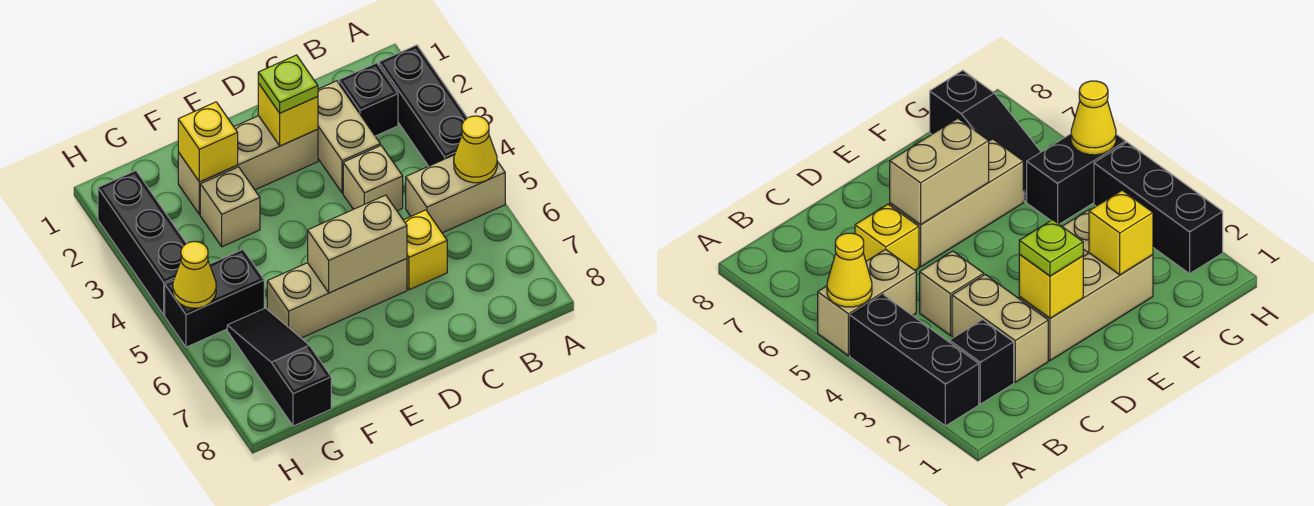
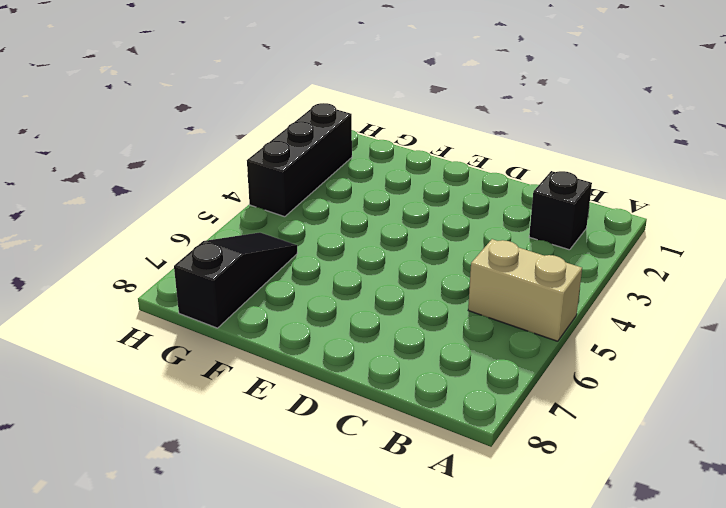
none -> black 1x3 brick [379,45,467,166]
none -> tan 1x2 brick [318,81,380,193]
none -> tan 1x1 brick [343,146,403,211]

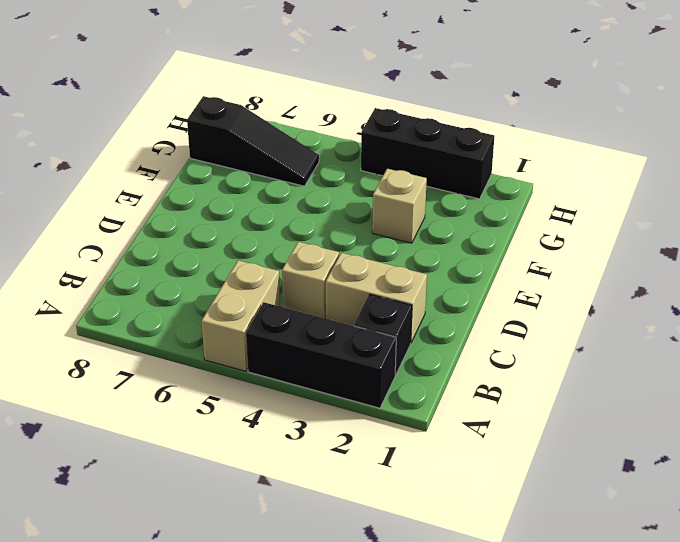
none -> yellow 1x1 brick [404,210,447,290]
none -> tan 1x3 brick [178,116,318,215]
none -> tan 1x3 brick [267,259,407,338]

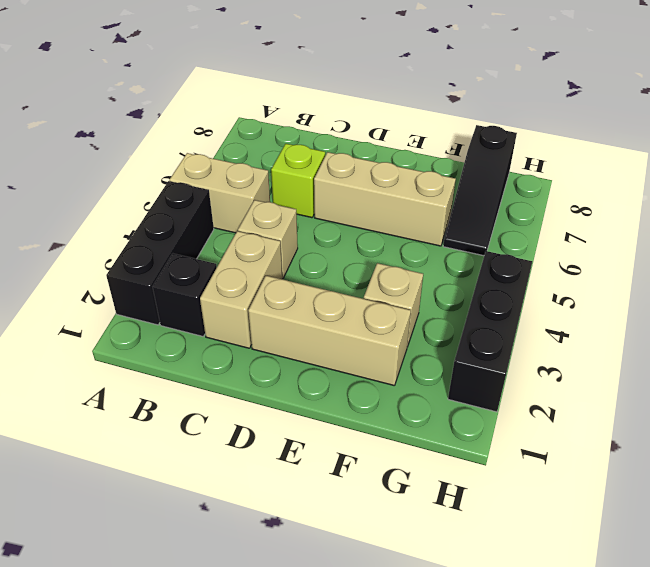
lime 1x1 brick [271,144,325,218] -> yellow 1x1 brick [404,210,447,290]
none -> black 1x2 brick [165,250,264,347]
none -> yellow 1x1 cone [454,116,497,183]
none -> yellow 1x1 brick [258,83,318,146]

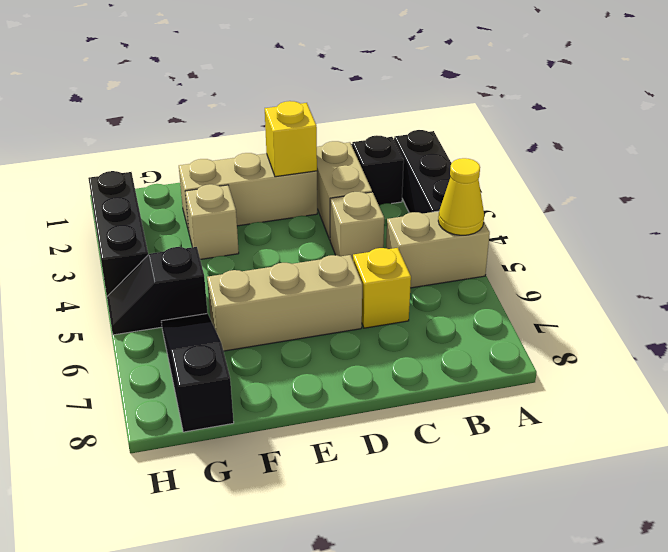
black 1x2 slope [107,247,208,335] -> black 1x2 brick [165,250,264,347]
none -> tan 1x2 brick [308,195,407,293]
none -> yellow 1x1 brick [178,102,238,182]
none -> yellow 1x1 cone [173,241,216,308]

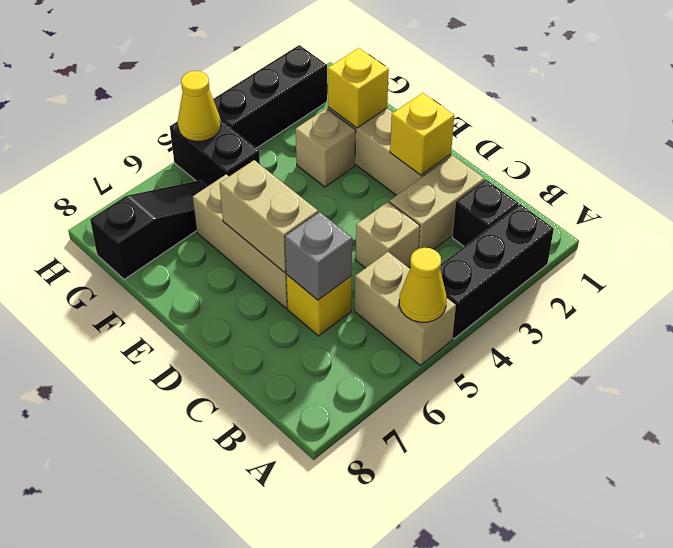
grey 1x1 brick [285,212,352,300] -> none
none -> lime 1x1 plate [258,55,318,113]

